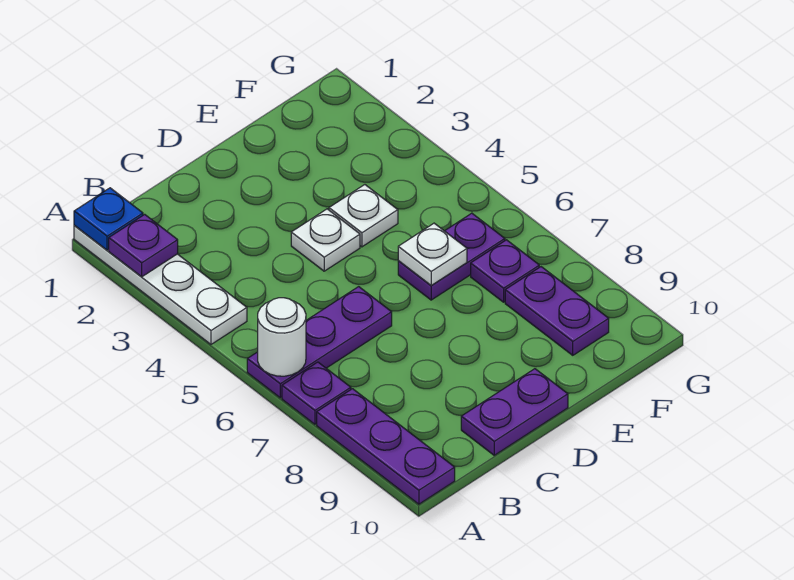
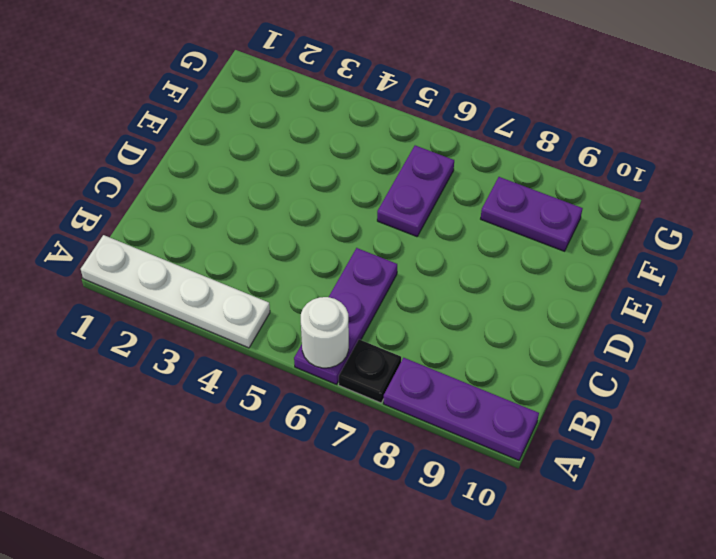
black 1x1 plate [339,339,401,403] -> purple 1x1 plate [282,362,351,424]
none -> purple 1x2 plate [461,369,568,455]
none -> white 1x1 plate [291,209,360,271]
none -> white 1x1 plate [329,185,398,247]

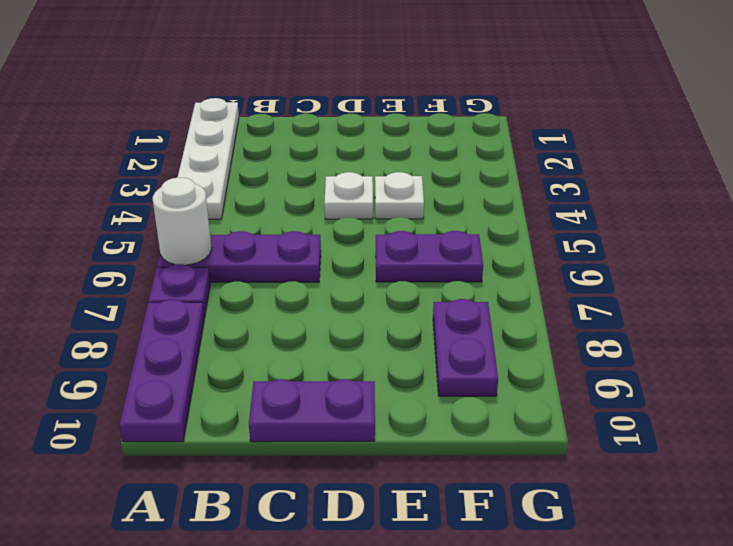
none -> purple 1x1 plate [471,240,539,302]
none -> blue 1x1 plate [74,188,143,250]
none -> purple 1x1 plate [109,214,178,277]

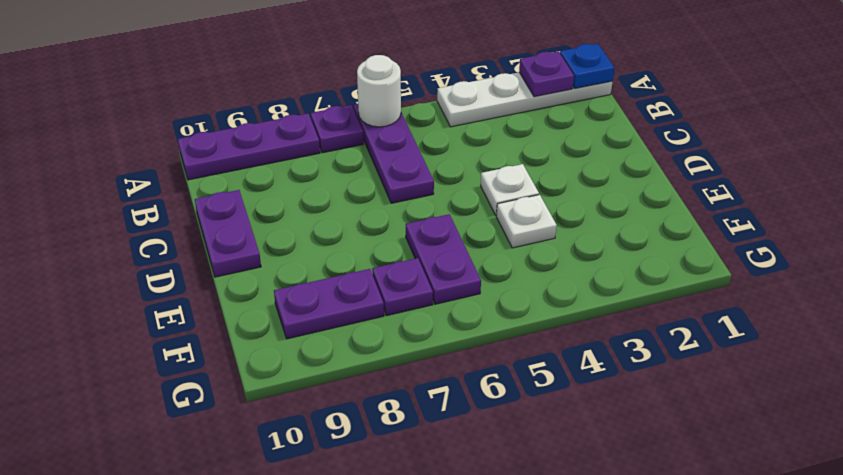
none -> white 1x1 plate [398,223,467,286]

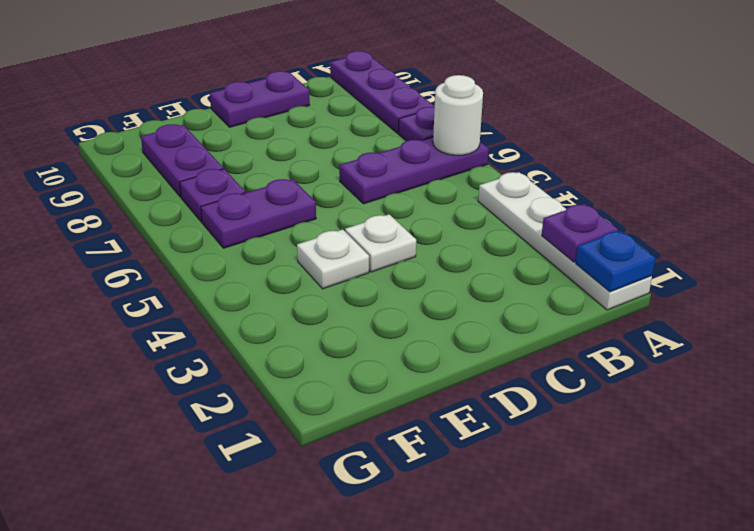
none -> white 1x1 plate [398,223,467,286]

